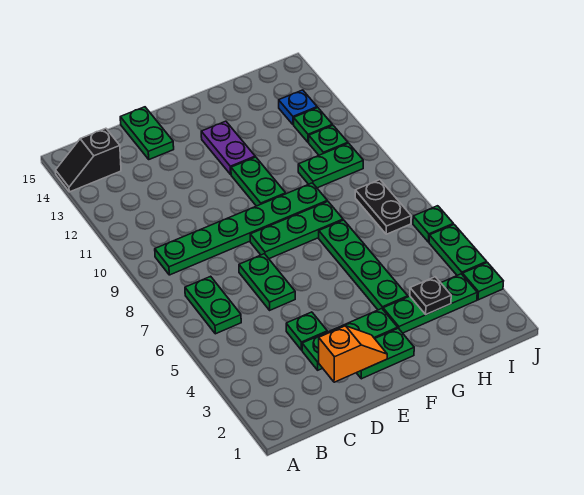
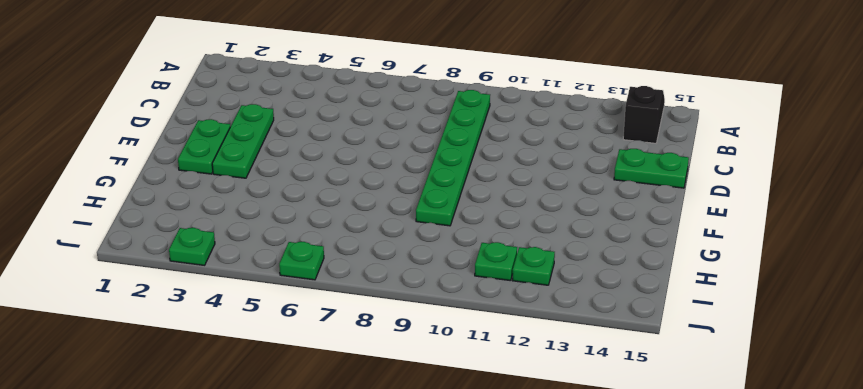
none -> green 1x2 plate [185,276,241,334]
none -> green 1x1 plate [286,312,327,350]
none -> green 1x2 plate [239,254,295,310]

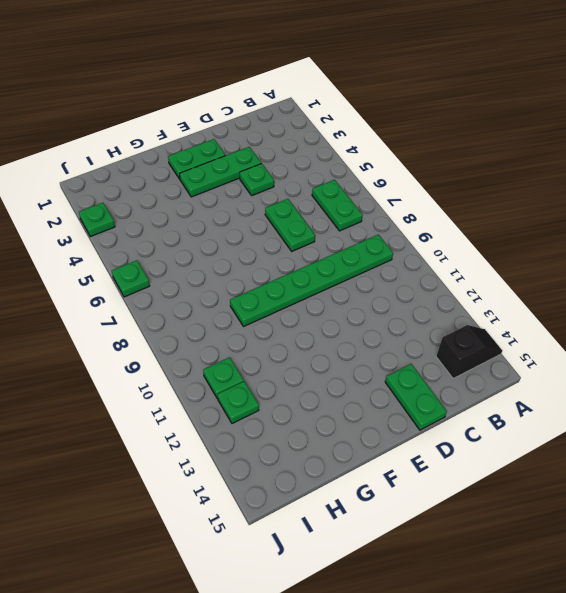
none -> green 1x3 plate [250,201,343,259]
none -> green 1x2 plate [231,157,286,206]
none -> purple 1x2 plate [201,121,255,175]

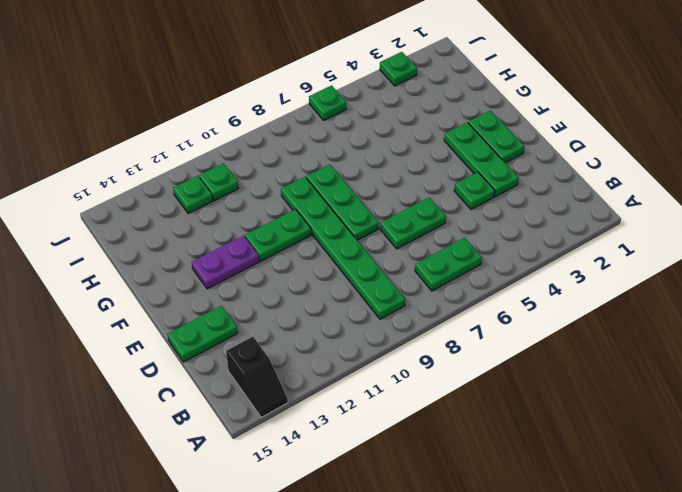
none -> green 1x3 plate [383,274,477,333]
none -> green 1x4 plate [319,220,408,310]
none -> green 1x2 plate [298,143,363,188]

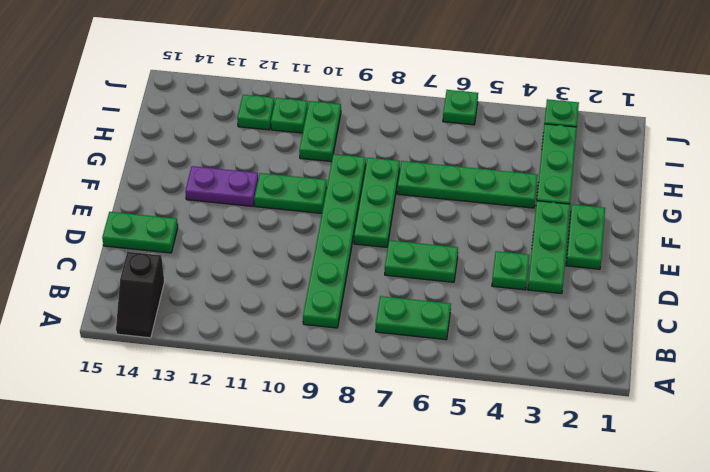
none -> black 1x2 plate [355,180,411,234]
none -> blue 1x1 plate [279,90,317,125]
none -> green 1x2 plate [429,224,487,275]

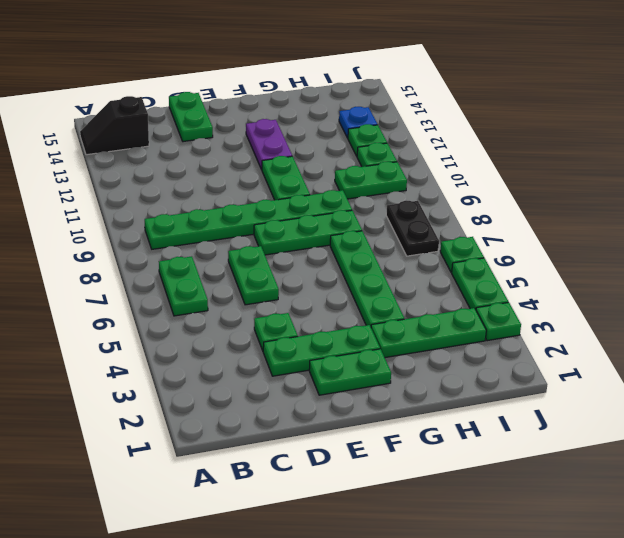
none -> orange 1x2 slope [319,326,387,382]
none -> black 1x1 plate [410,277,451,314]

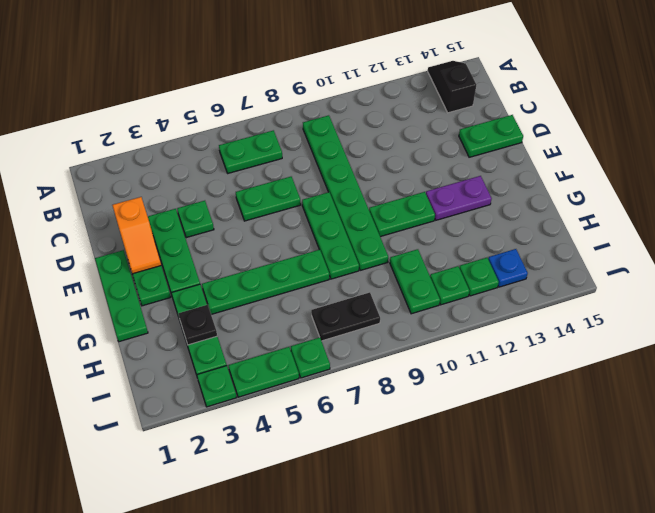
green 1x3 plate [95,250,148,342] -> none

